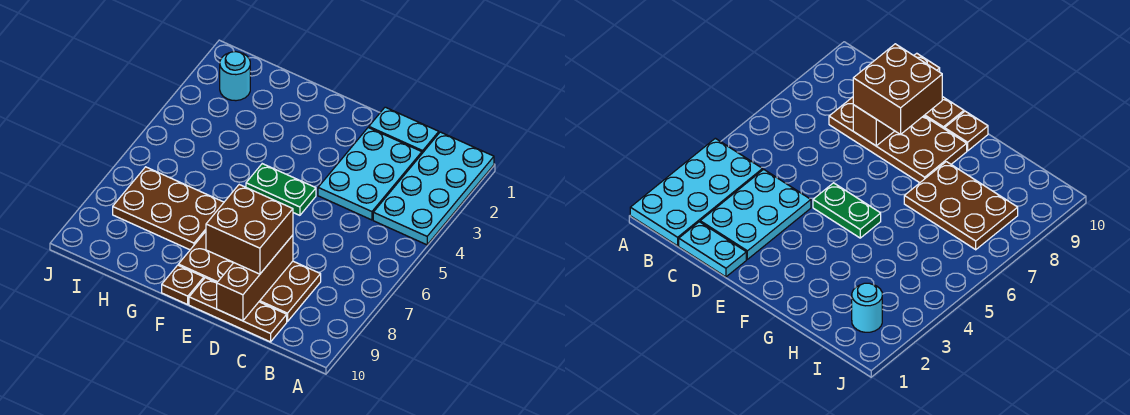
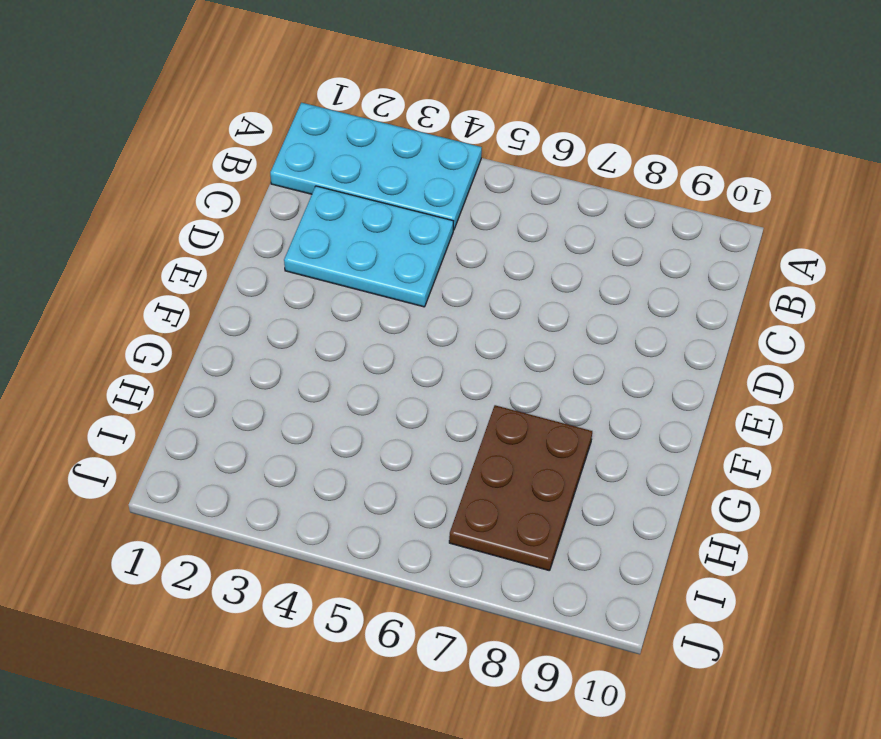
none -> cyan 1x2 plate [369,107,439,153]
none -> brown 2x4 plate [178,232,321,322]

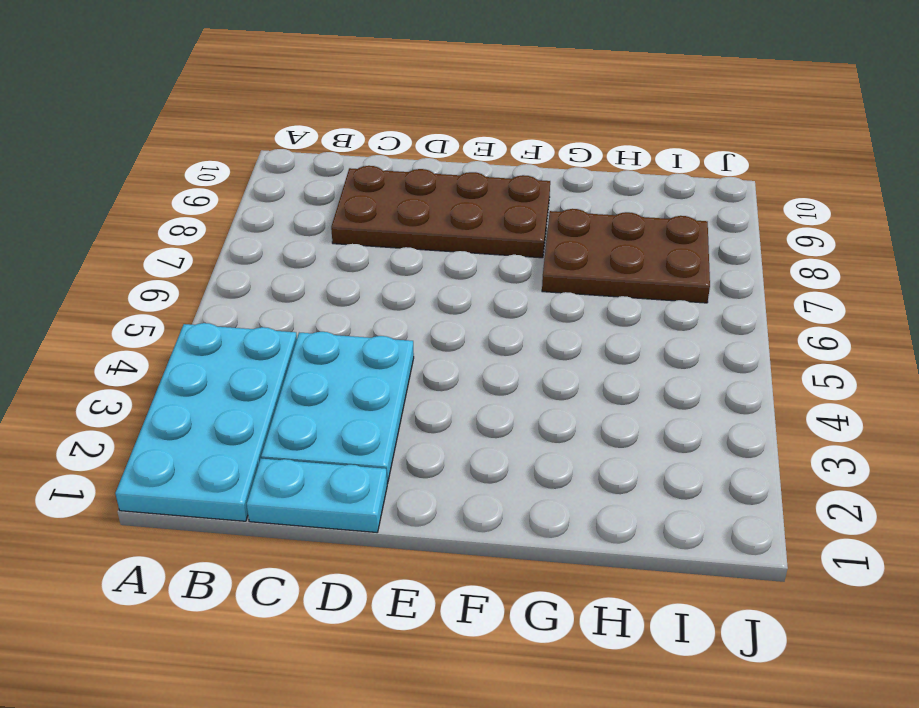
none -> brown 1x3 plate [189,278,287,342]
none -> green 1x2 plate [246,164,316,215]

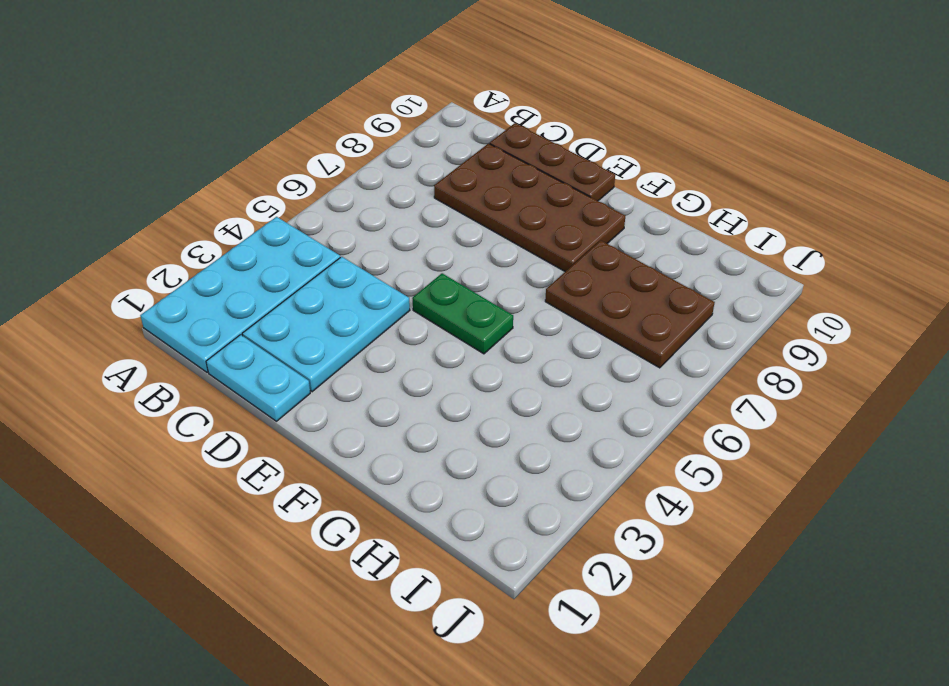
none -> brown 1x1 plate [162,265,204,304]
none -> cyan 1x1 round brick [220,52,250,101]

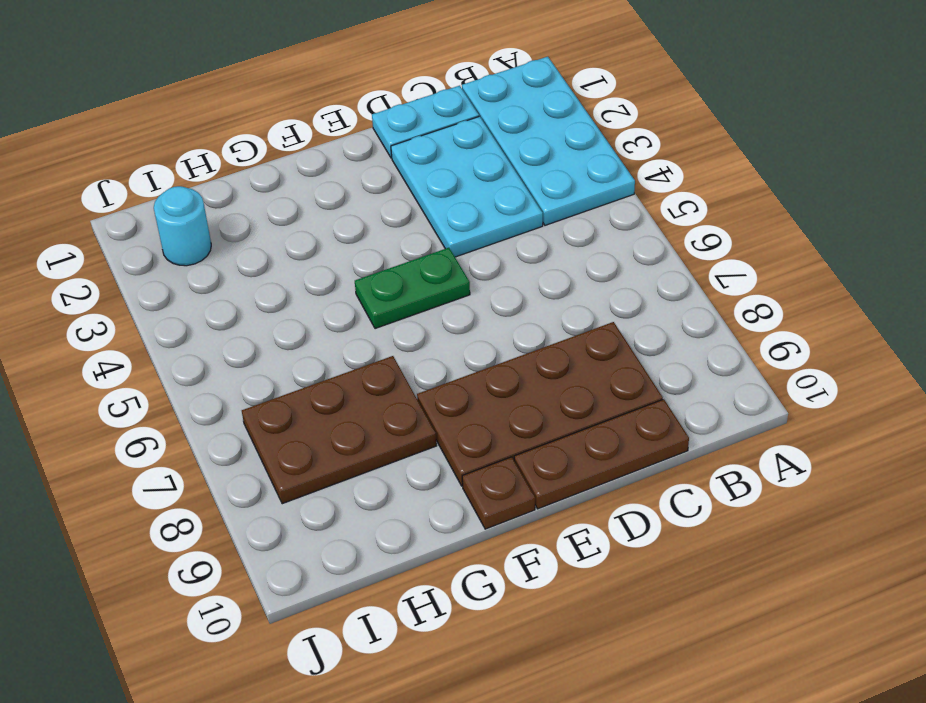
none -> brown 1x3 brick [217,235,293,321]
none -> brown 2x2 brick [206,185,293,274]

